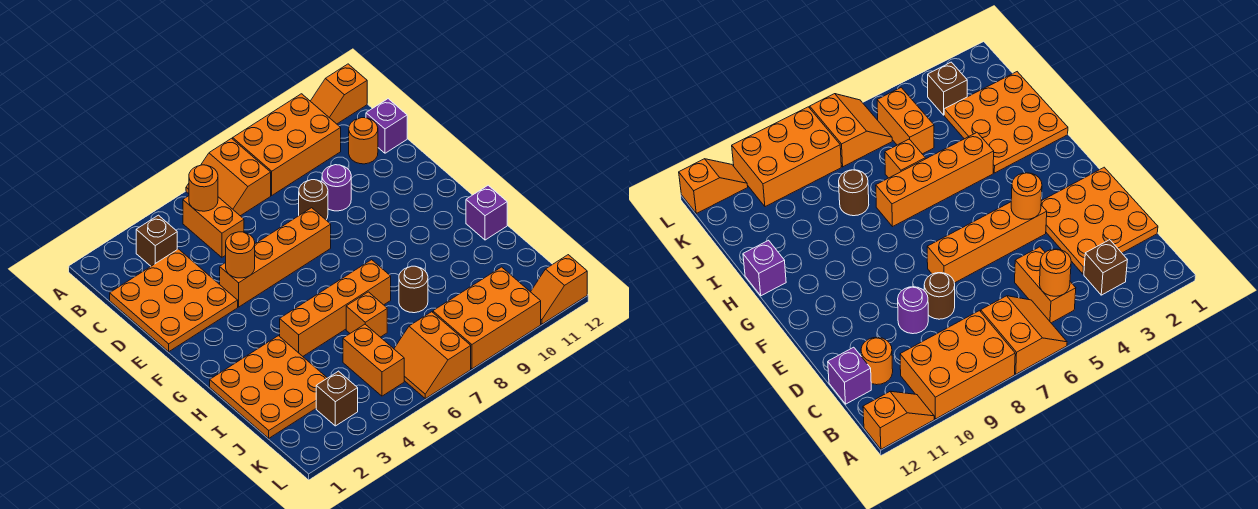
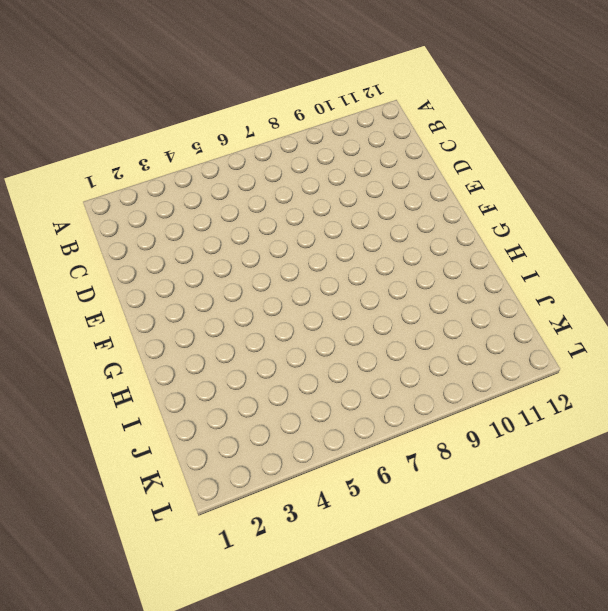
none -> orange 2x2 slope [186,138,271,216]
none -> orange 2x3 brick [233,94,341,195]
none -> orange 1x2 slope [311,64,367,124]

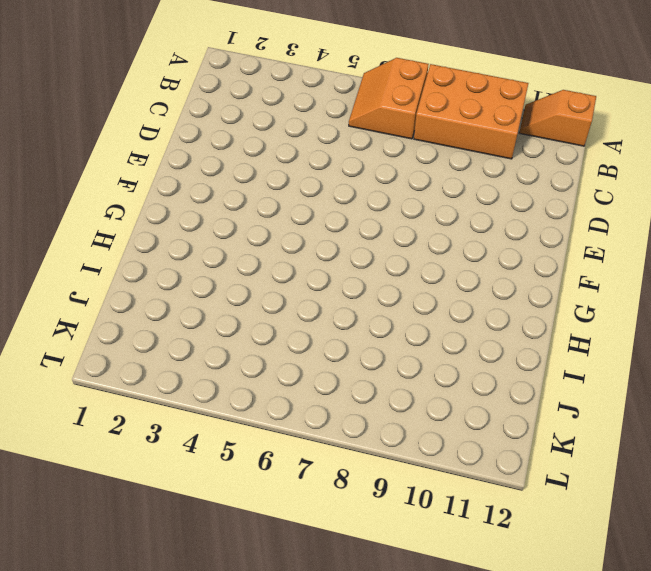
none -> brown 1x1 brick [136,215,177,266]
none -> orange 1x2 brick [183,196,244,257]
none -> orange 3x3 plate [110,249,238,352]

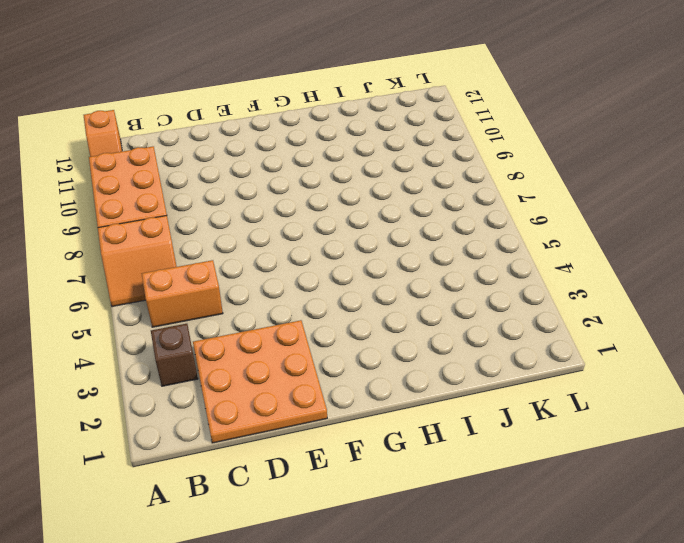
none -> orange 1x1 round brick [349,118,378,164]
none -> purple 1x1 brick [366,99,407,153]
none -> brown 1x1 round brick [299,180,328,220]

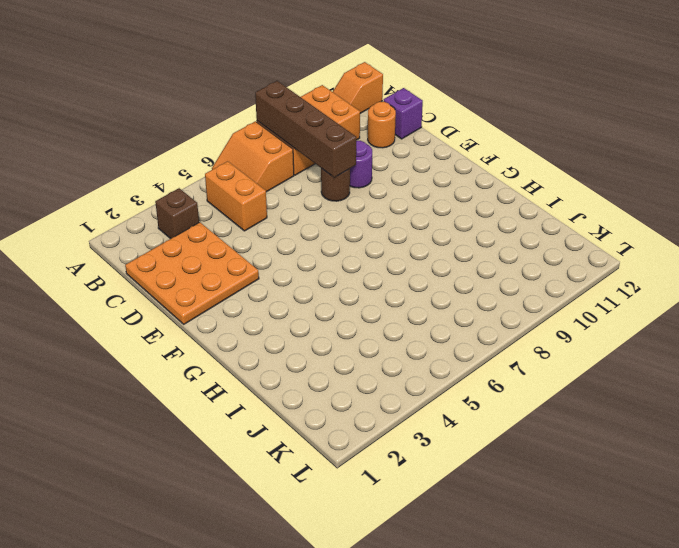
brown 1x4 brick [255,81,356,177] -> none
none -> orange 1x4 brick [220,208,331,307]
none -> orange 3x3 plate [210,336,327,438]
none -> orange 1x4 brick [280,260,391,356]

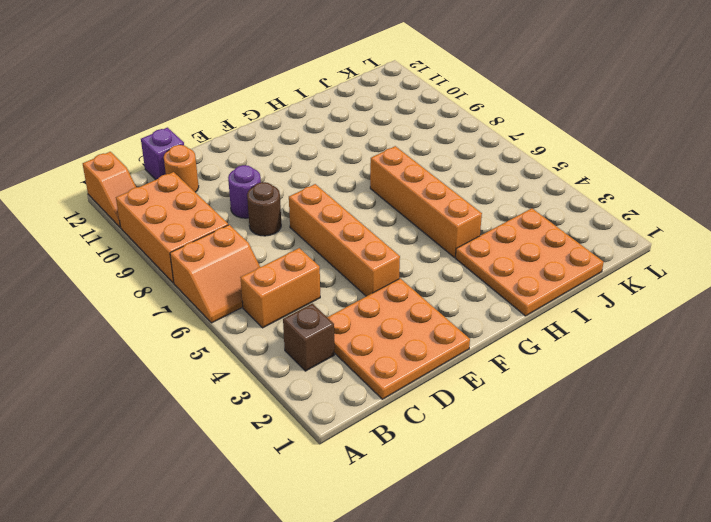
none -> purple 1x1 brick [466,185,507,240]
none -> orange 1x1 brick [346,292,387,337]
none -> brown 1x1 round brick [399,266,428,313]

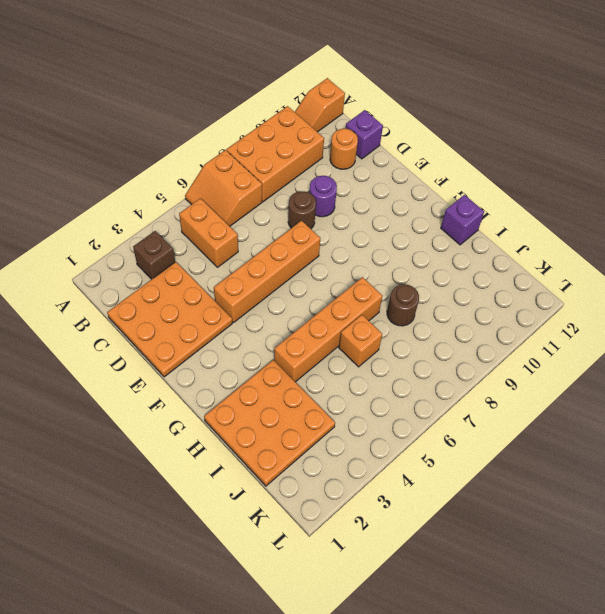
none -> orange 1x2 brick [343,324,404,396]
none -> brown 1x1 brick [316,371,358,426]
none -> orange 2x2 slope [394,312,471,399]

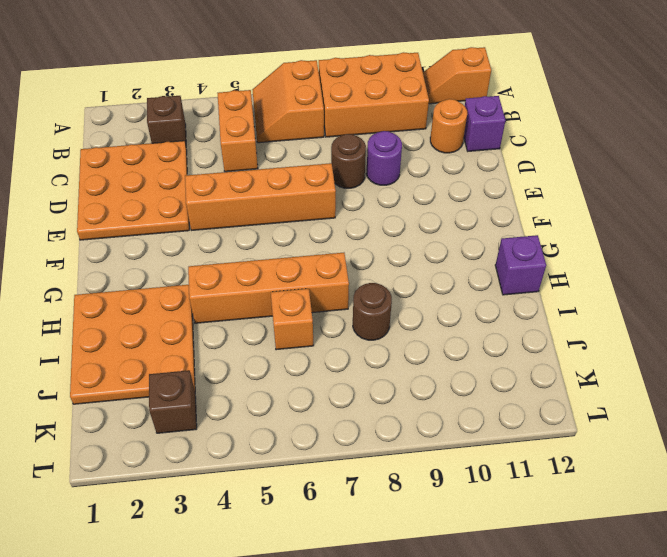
none -> orange 1x2 brick [343,324,404,396]
none -> orange 2x2 slope [394,312,471,399]
none -> orange 2x3 brick [433,267,541,369]

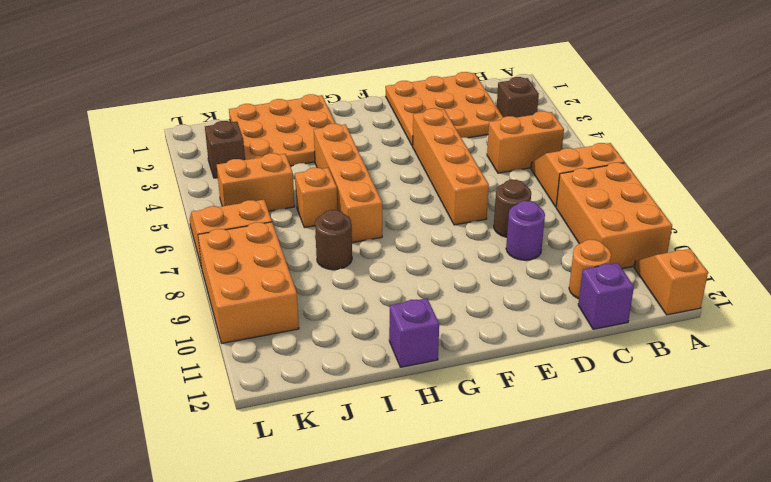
none -> orange 1x2 slope [531,255,587,324]
none -> orange 1x1 round brick [189,165,218,211]
none -> orange 1x1 round brick [226,232,255,278]

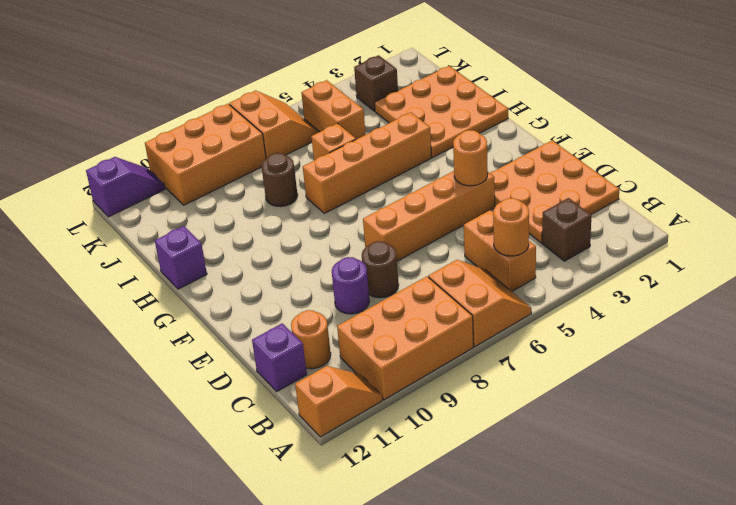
purple 1x2 slope [86,157,165,217] -> orange 1x2 slope [531,255,587,324]

